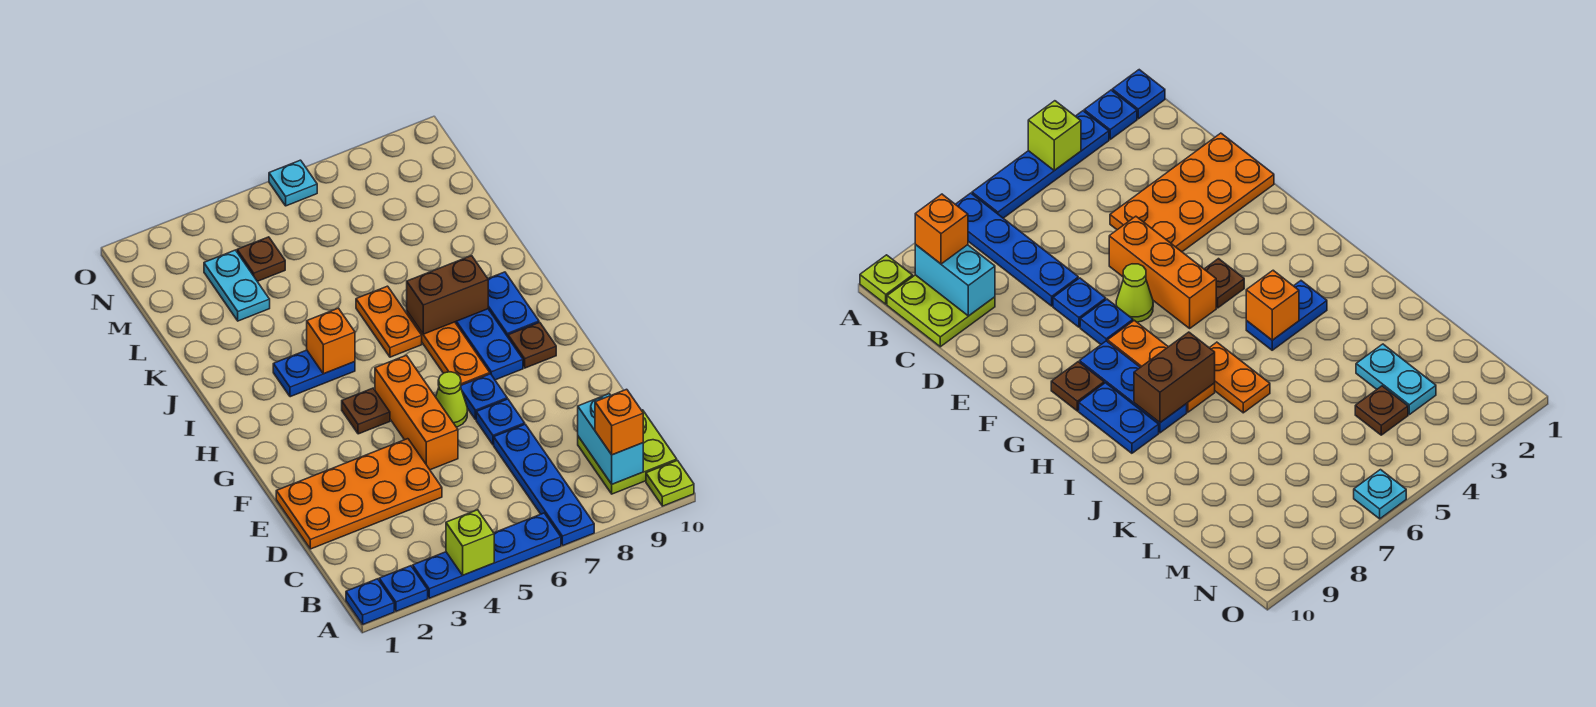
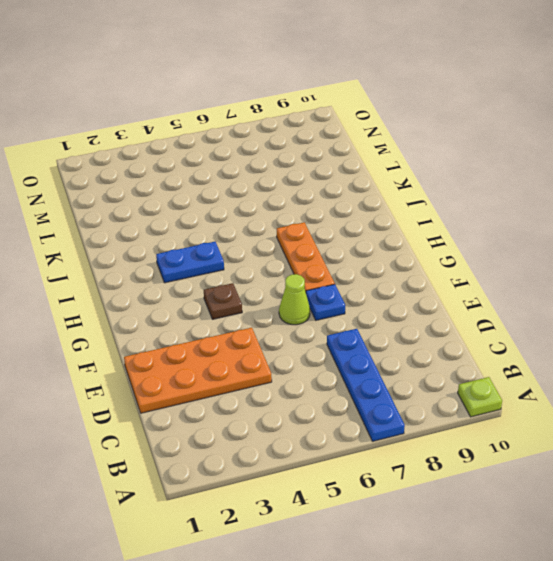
none -> blue 1x1 plate [346,579,394,624]
none -> blue 1x1 plate [379,566,428,611]
none -> blue 1x4 plate [413,513,561,598]

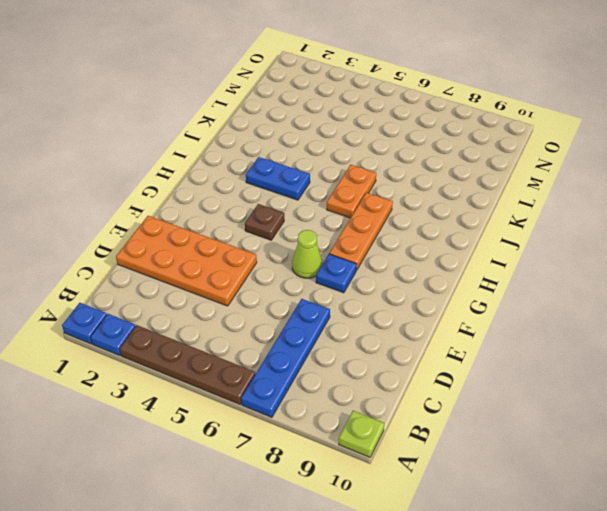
brown 1x4 plate [120,325,255,404] -> blue 1x4 plate [413,513,561,598]
none -> lime 2x2 plate [578,410,677,494]
none -> orange 1x3 brick [375,355,458,470]
none -> blue 1x1 plate [476,399,525,445]

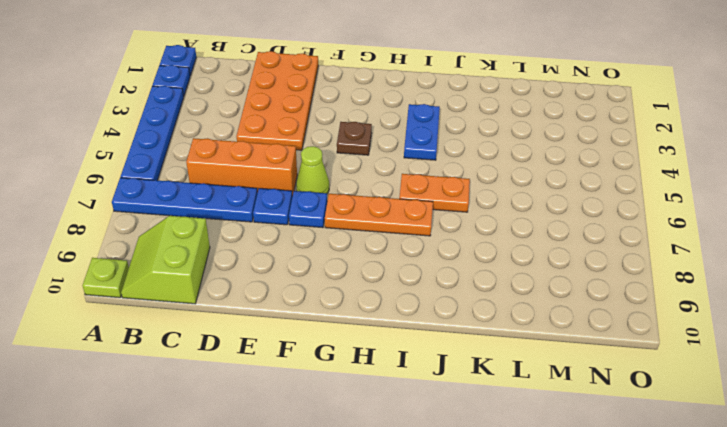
lime 2x2 slope [121,216,210,304] -> lime 2x2 plate [578,410,677,494]
orange 1x3 brick [186,138,297,196] -> orange 1x3 brick moved to [375,355,458,470]
none -> blue 1x3 plate [455,309,523,380]
none -> brown 1x1 plate [508,322,556,368]
none -> blue 1x2 plate [488,272,539,337]

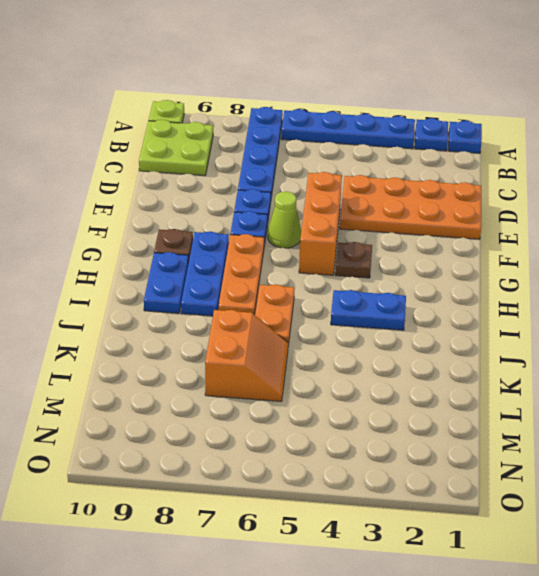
orange 2x2 slope [205,310,288,402] -> none
none -> cyan 1x2 plate [204,250,270,321]
none -> brown 1x1 plate [237,237,285,281]
none -> cyan 1x1 plate [269,160,317,206]

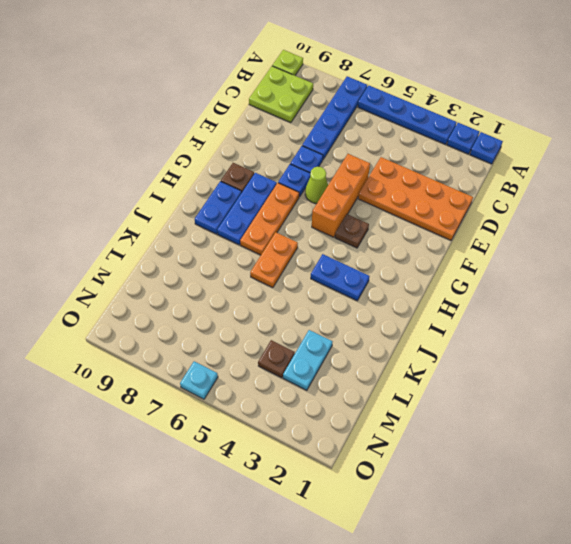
none -> lime 1x1 brick [446,510,494,575]
none -> cyan 1x2 brick [578,394,643,484]
none -> orange 1x1 brick [307,308,355,374]

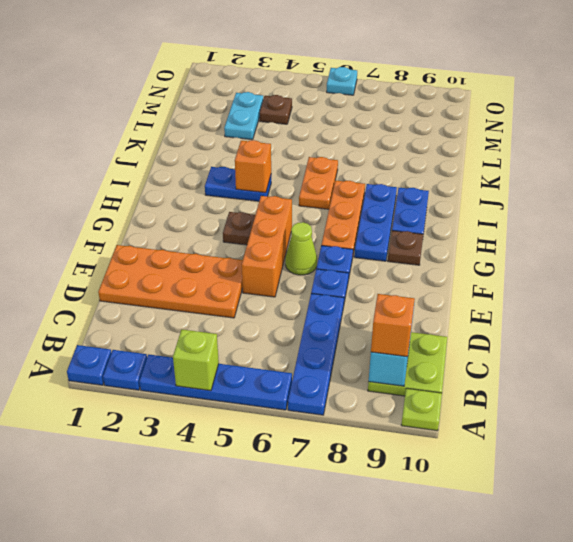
none -> brown 1x2 brick [407,256,488,334]

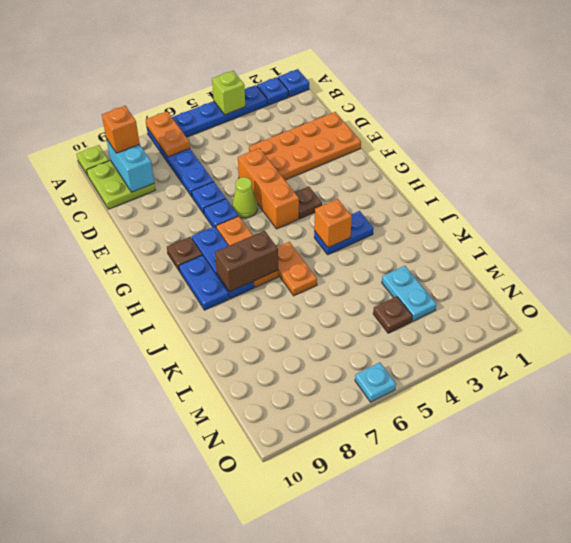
orange 1x2 plate [146,111,190,157] -> none

